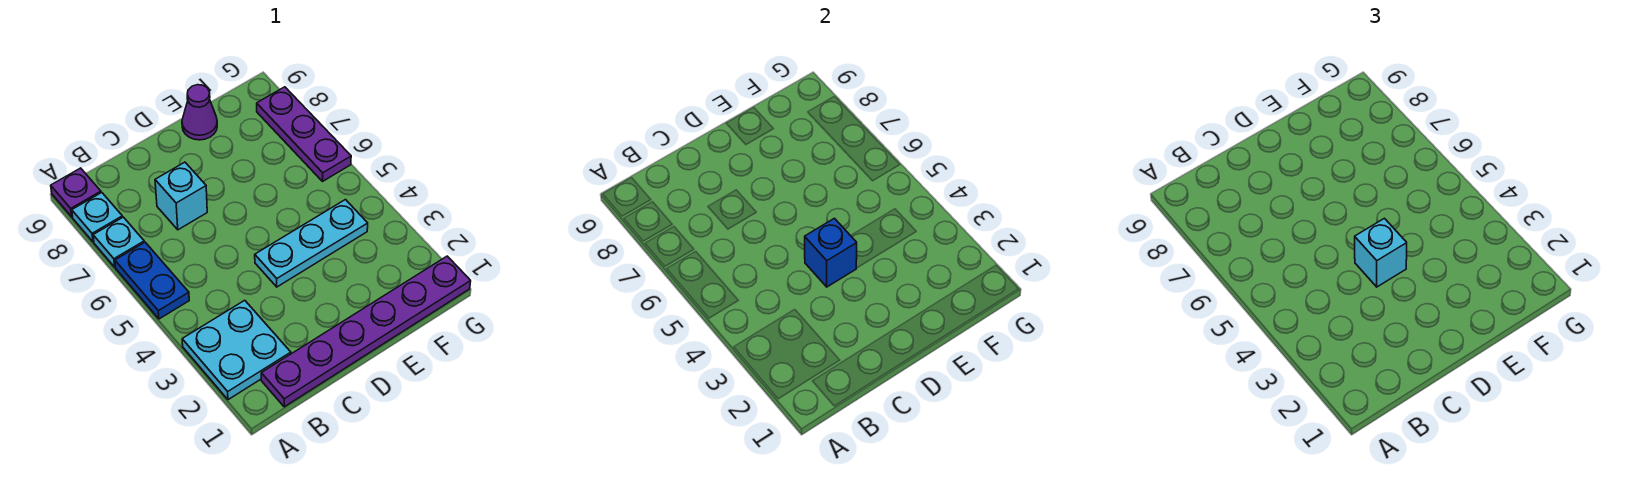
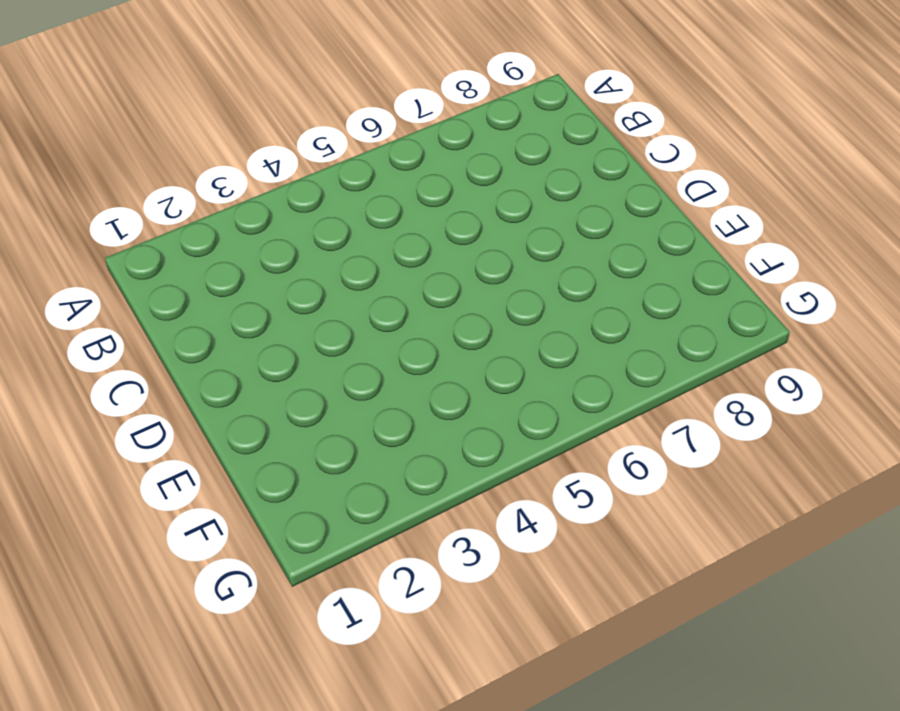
none -> cyan 2x2 plate [182,300,291,400]
none -> blue 1x2 plate [115,242,189,319]
none -> cyan 1x1 plate [93,217,144,267]

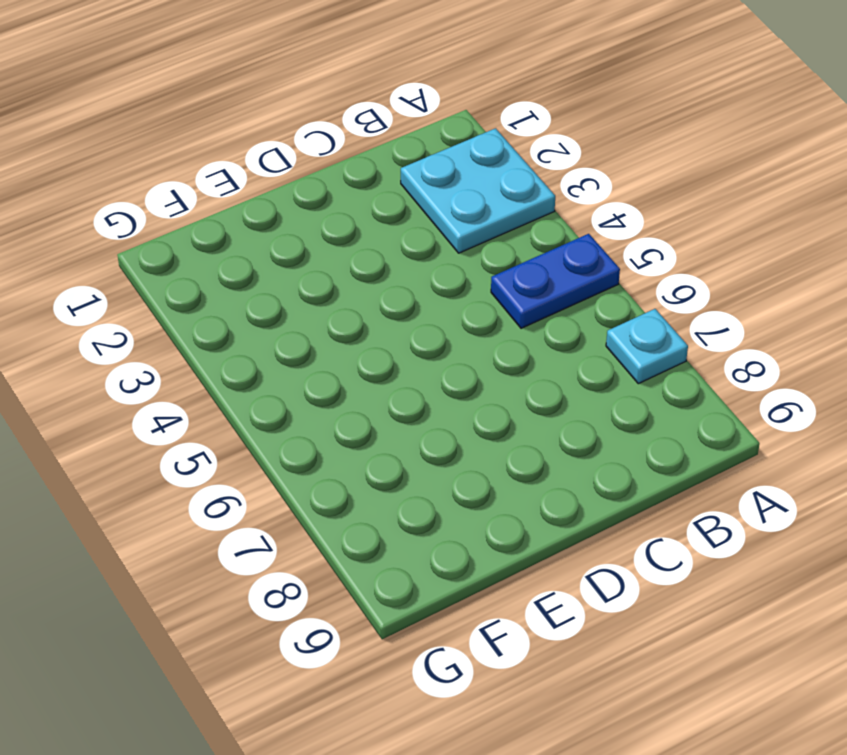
blue 1x2 plate [491,234,620,328] -> blue 1x2 plate turned to [115,242,189,319]
none -> cyan 1x1 plate [72,193,123,242]
none -> purple 1x1 plate [51,168,101,217]
none -> purple 1x6 plate [261,256,471,407]

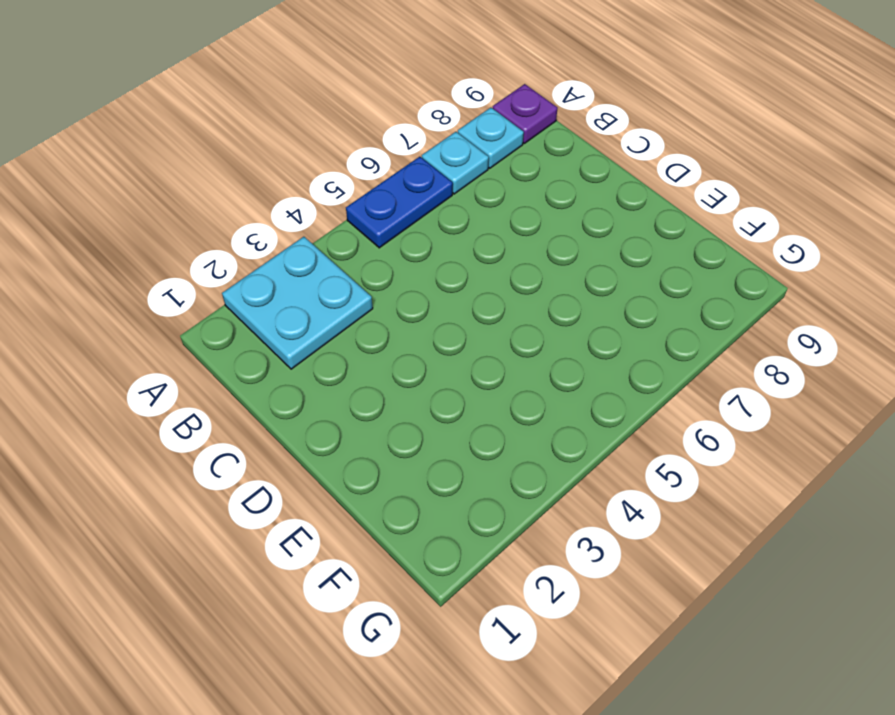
none -> purple 1x6 plate [261,256,471,407]
none -> cyan 1x1 brick [155,162,207,230]
none -> cyan 1x3 plate [255,200,368,287]

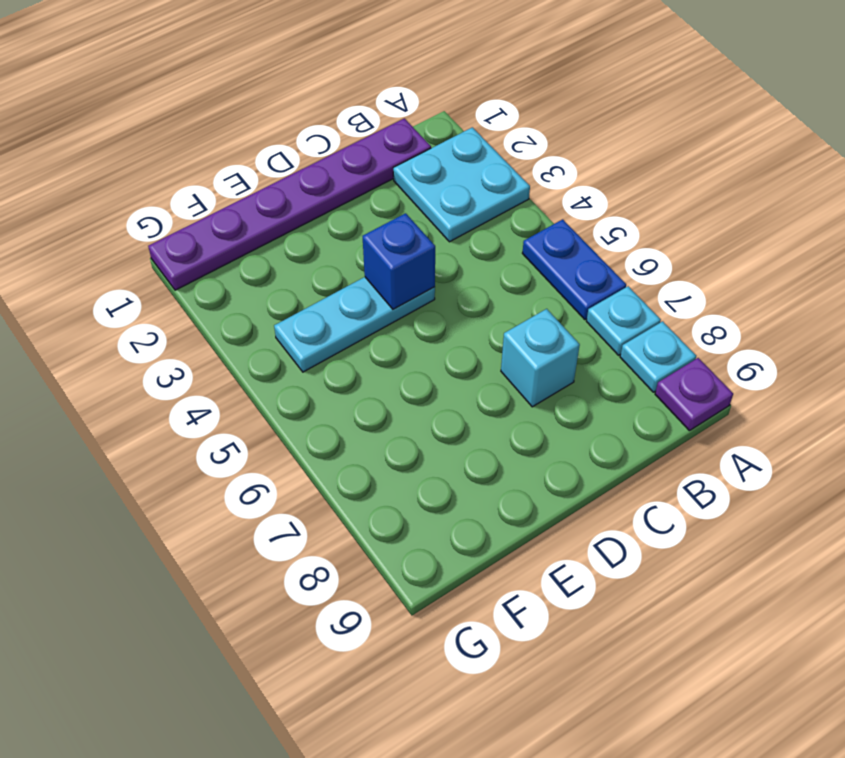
none -> purple 1x1 cone [182,85,217,140]
none -> purple 1x3 plate [257,87,351,181]
none -> cyan 1x1 brick [1355,218,1407,287]

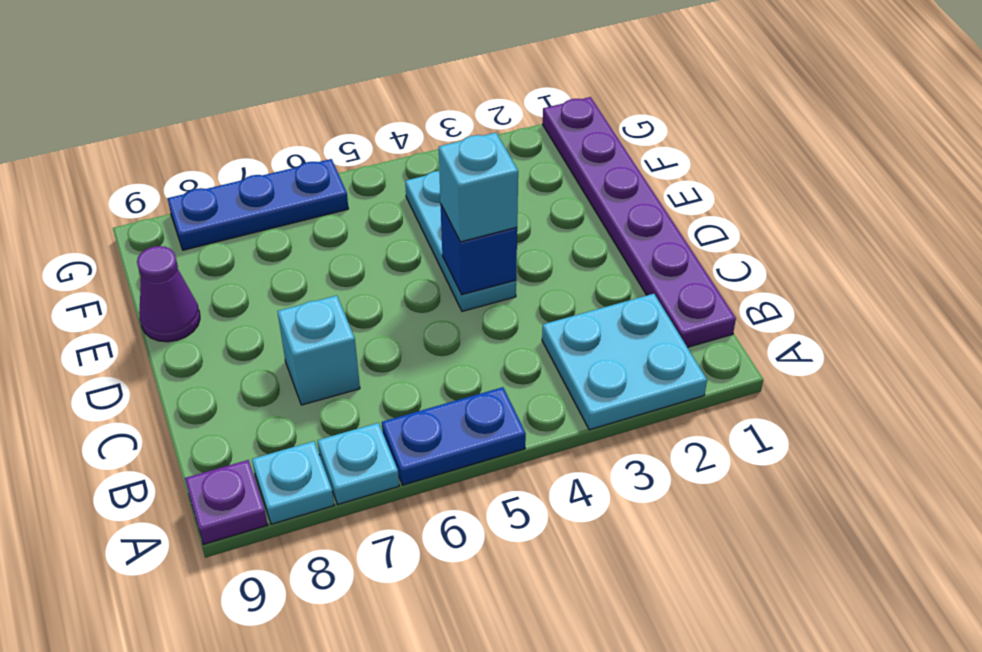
blue 1x3 plate [167,159,348,250] -> purple 1x3 plate [257,87,351,181]

